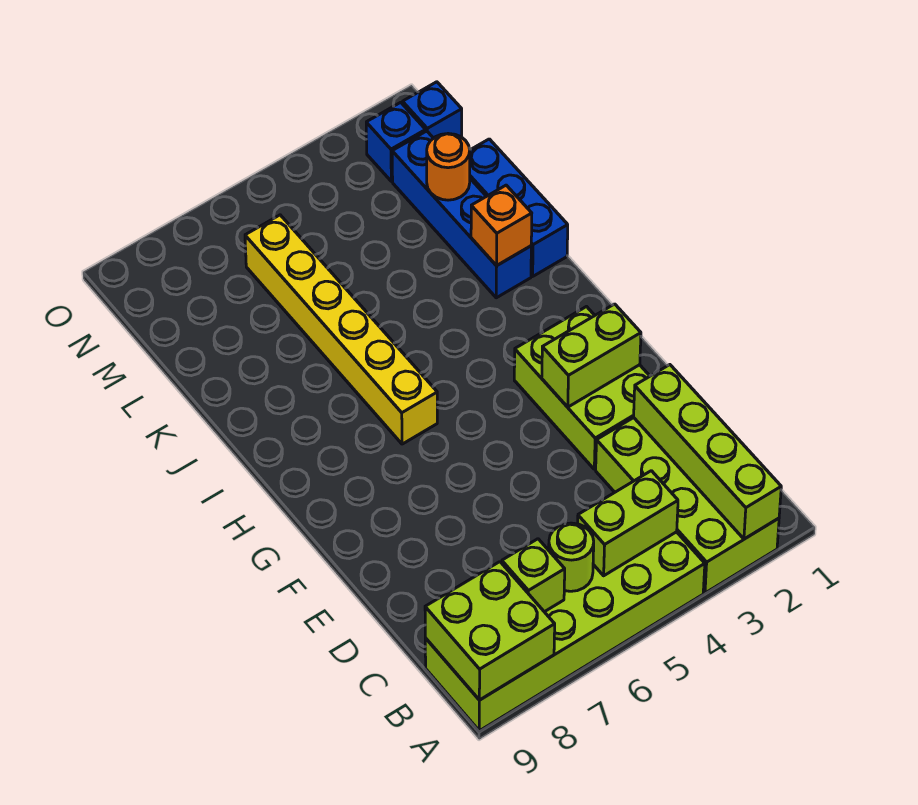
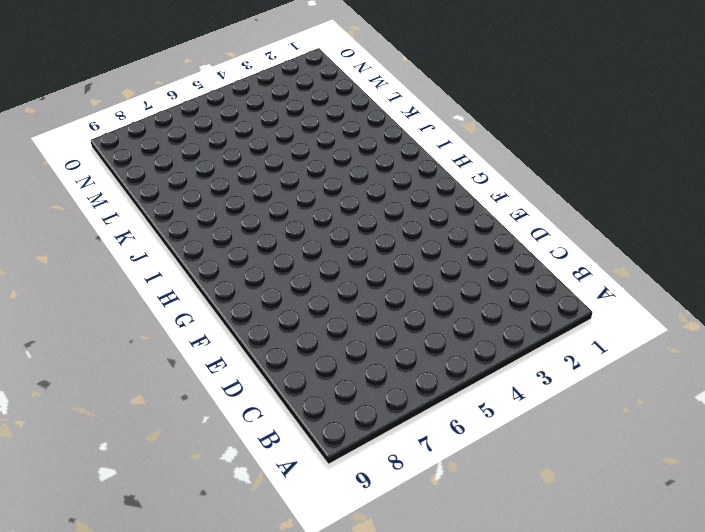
none -> lime 2x4 brick [596,418,779,593]
none -> lime 2x6 brick [425,532,705,731]
none -> lime 2x3 brick [514,307,650,469]

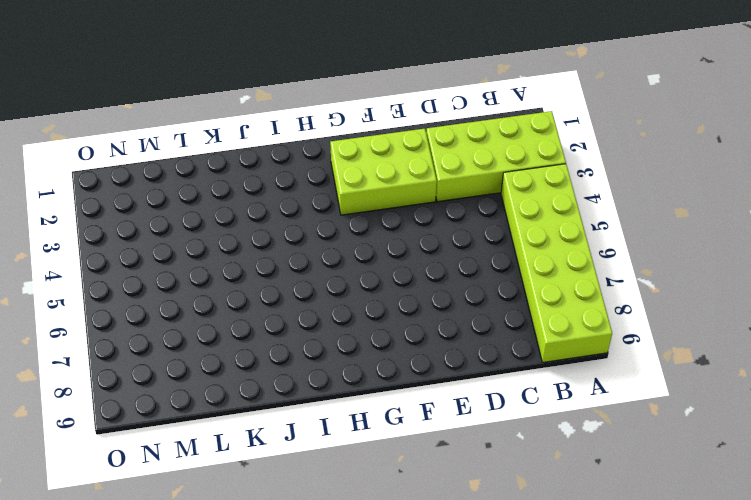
none -> yellow 1x6 brick [245,215,437,444]
none -> blue 1x3 brick [470,139,568,276]
none -> blue 1x4 brick [392,131,531,298]

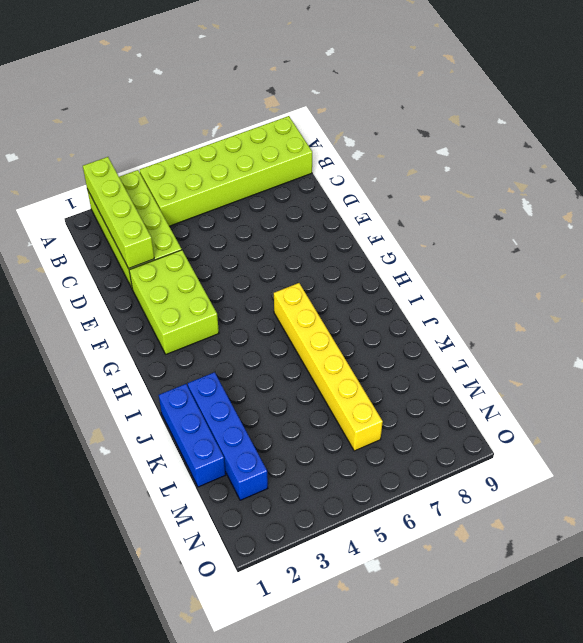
none -> blue 1x1 brick [403,82,462,138]
none -> blue 1x1 brick [366,102,426,181]
none -> lime 2x2 brick [425,562,555,700]

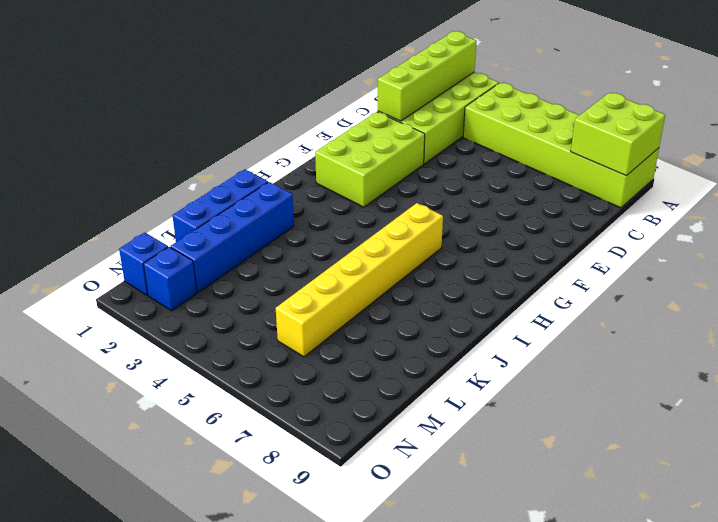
none -> lime 1x2 brick [578,471,678,576]
none -> lime 1x1 round brick [549,523,594,591]
none -> lime 1x1 brick [502,539,565,612]

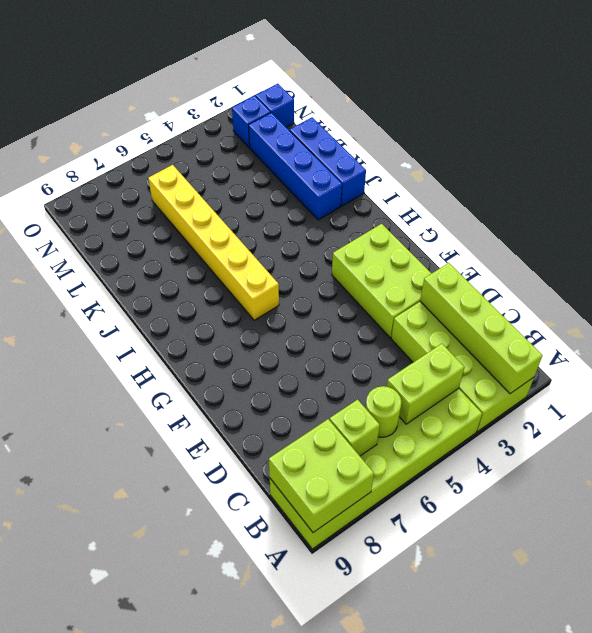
none -> lime 1x2 brick [542,304,641,407]
none -> orange 1x1 brick [471,185,532,266]
none -> orange 1x1 round brick [427,134,470,200]

